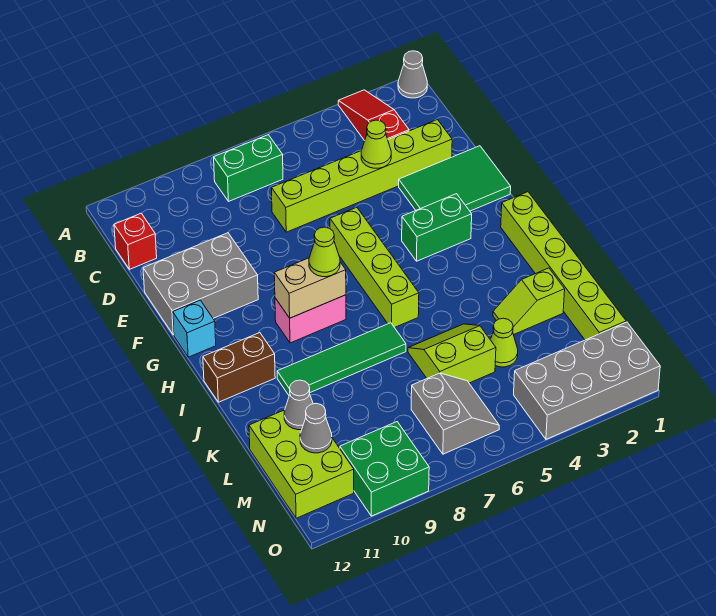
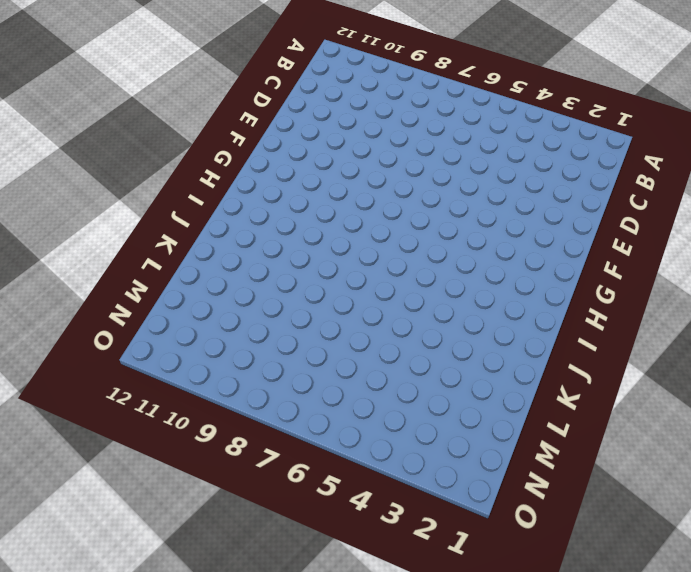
none -> grey 1x1 cone [398,51,427,98]
none -> red 1x3 slope [338,90,409,141]
none -> green 1x2 brick [214,135,283,201]

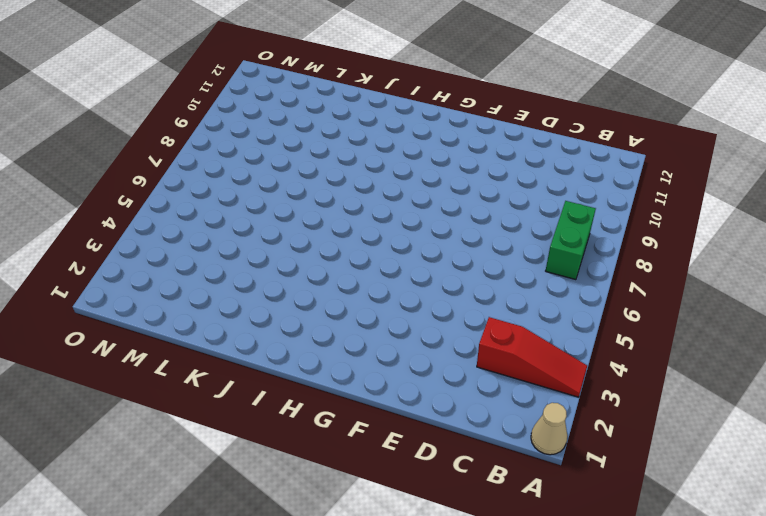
tan 1x1 cone [531,403,567,455] -> grey 1x1 cone [398,51,427,98]
none -> red 1x1 brick [114,213,157,269]
none -> lime 1x6 brick [272,120,452,232]
none -> green 2x3 tile [399,146,511,211]

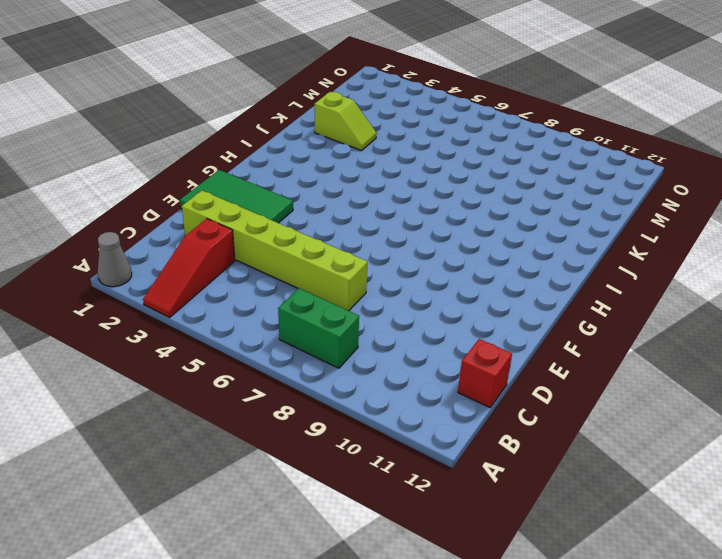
none -> grey 2x3 brick [143,233,258,335]
none -> lime 1x4 brick [330,207,419,328]
none -> green 1x2 brick [402,194,472,261]

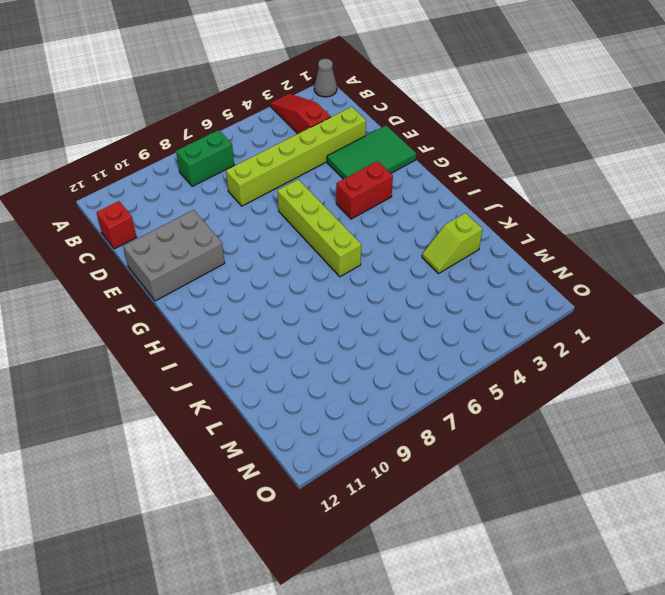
red 1x2 brick [336,161,393,219] -> green 1x2 brick [402,194,472,261]
none -> cyan 1x1 brick [173,300,216,357]
none -> lime 1x6 brick [501,192,626,340]
none -> pink 1x2 brick [275,295,346,343]

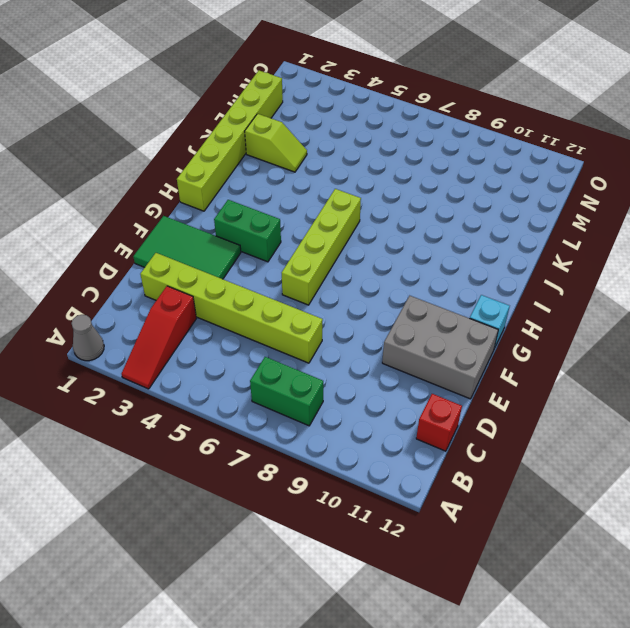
none -> pink 1x2 brick [275,295,346,343]
none -> brown 1x2 brick [203,333,275,402]
none -> green 1x4 tile [277,323,406,395]

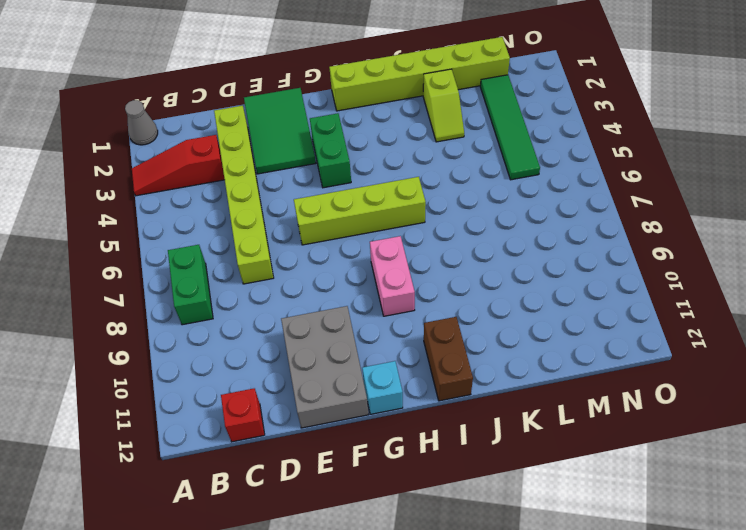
green 1x4 tile [480,75,540,180] -> green 1x4 tile moved to [277,323,406,395]
none -> lime 2x2 slope [408,324,496,383]
none -> lime 1x1 cone [490,318,518,367]
none -> lime 2x3 brick [249,410,354,518]

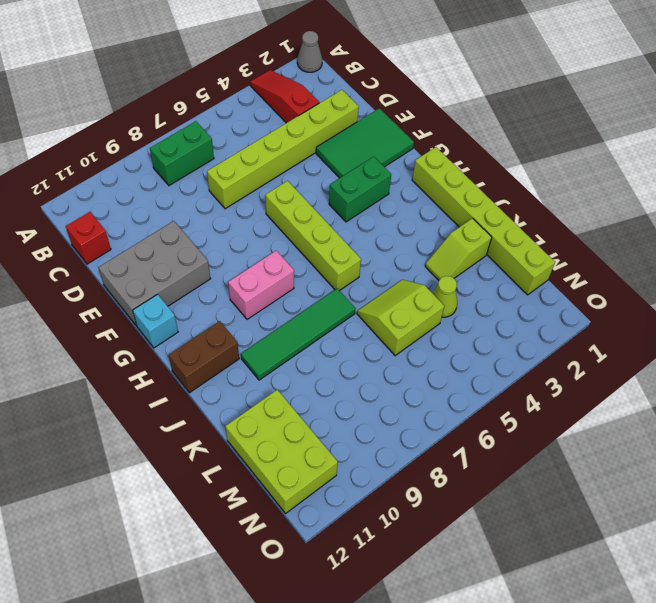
none -> grey 2x2 slope [411,373,499,454]
none -> grey 2x4 brick [514,322,660,439]
none -> green 2x2 brick [340,422,429,516]

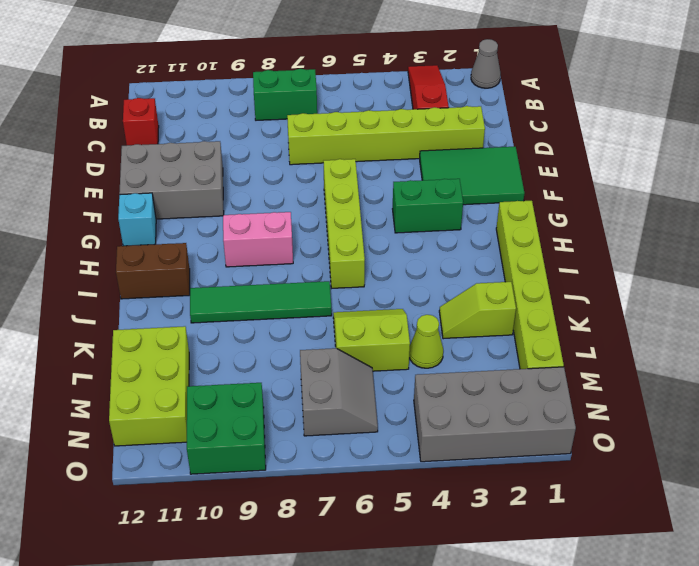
none -> lime 1x1 cone [361,120,391,168]
none -> tan 1x2 brick [274,258,346,318]
none -> grey 1x1 cone [284,380,313,430]

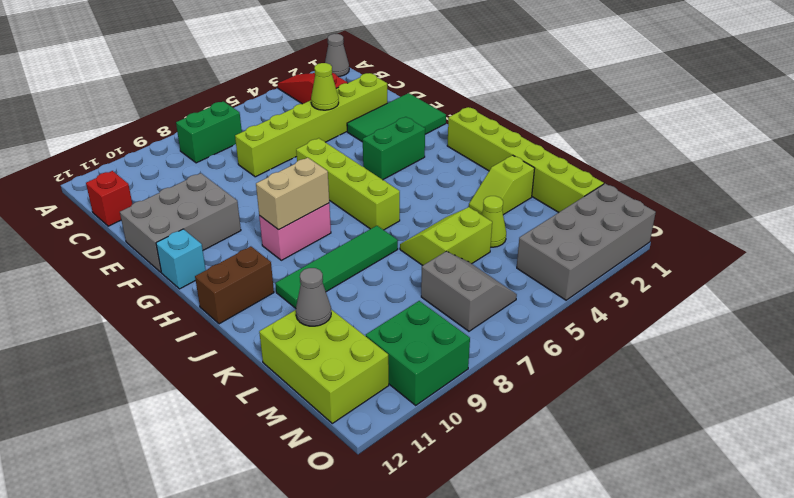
none -> grey 1x1 cone [300,403,332,453]
none -> lime 1x1 cone [309,227,340,277]

